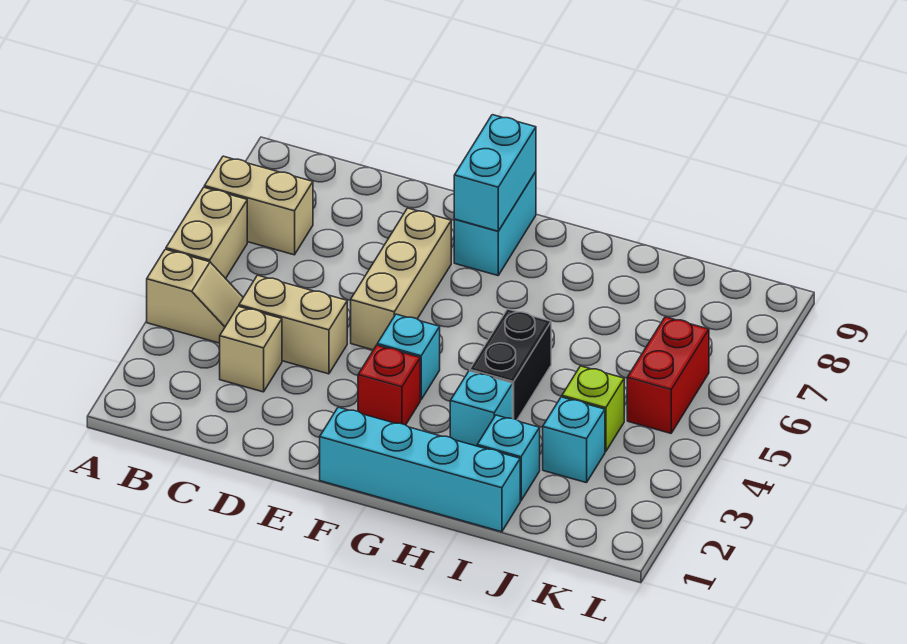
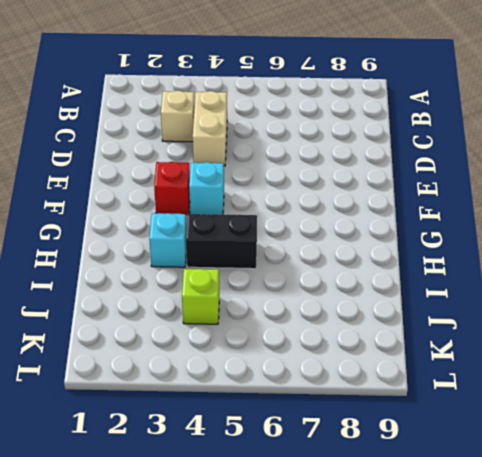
none -> tan 1x2 slope [147,249,243,343]
none -> tan 1x2 brick [166,187,247,279]
none -> tan 1x2 brick [204,156,313,255]

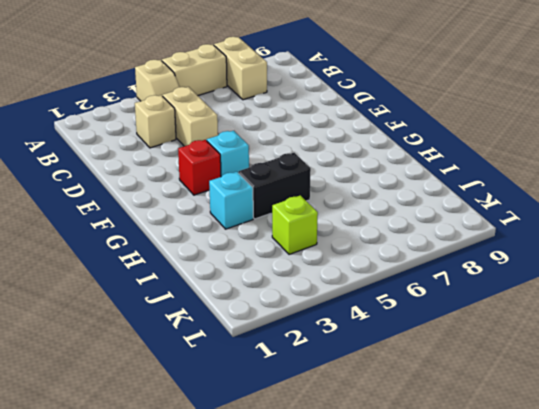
none -> tan 1x3 brick [351,208,451,350]
none -> cyan 1x4 brick [320,407,520,532]
none -> cyan 1x2 brick [454,172,536,276]

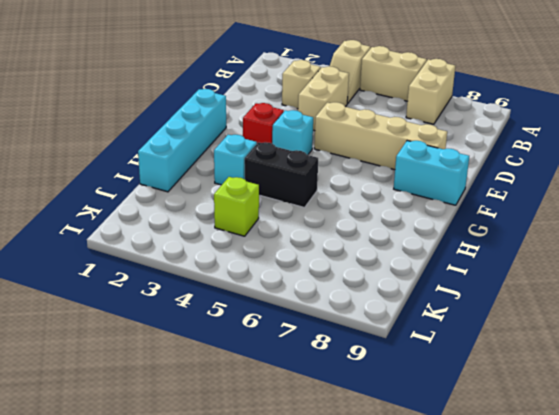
tan 1x4 brick [314,102,447,170] -> tan 1x3 brick [351,208,451,350]
none -> cyan 1x1 brick [477,415,540,501]
none -> cyan 1x1 brick [543,397,605,483]
none -> red 1x2 brick [627,317,709,433]

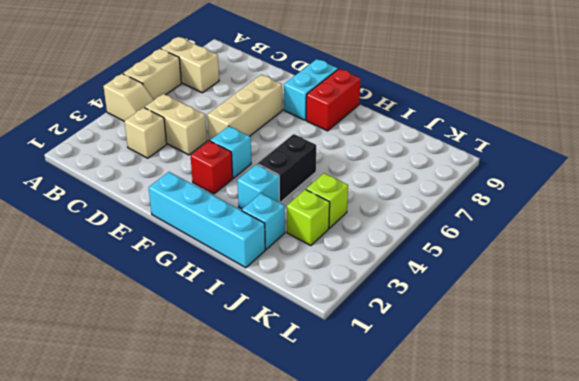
red 1x2 brick [306,69,361,131] -> red 1x2 brick moved to [627,317,709,433]
lime 1x1 brick [287,189,330,246] -> cyan 1x1 brick [543,397,605,483]
none -> cyan 1x2 brick [454,115,536,231]

